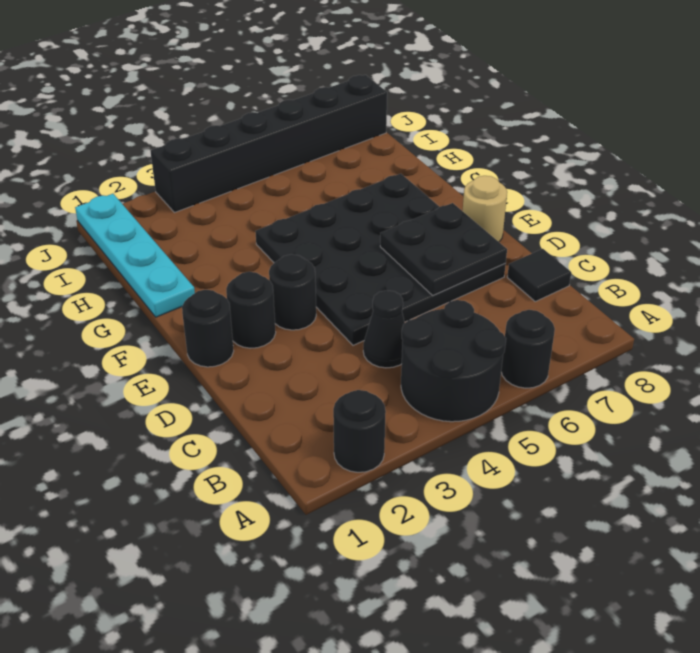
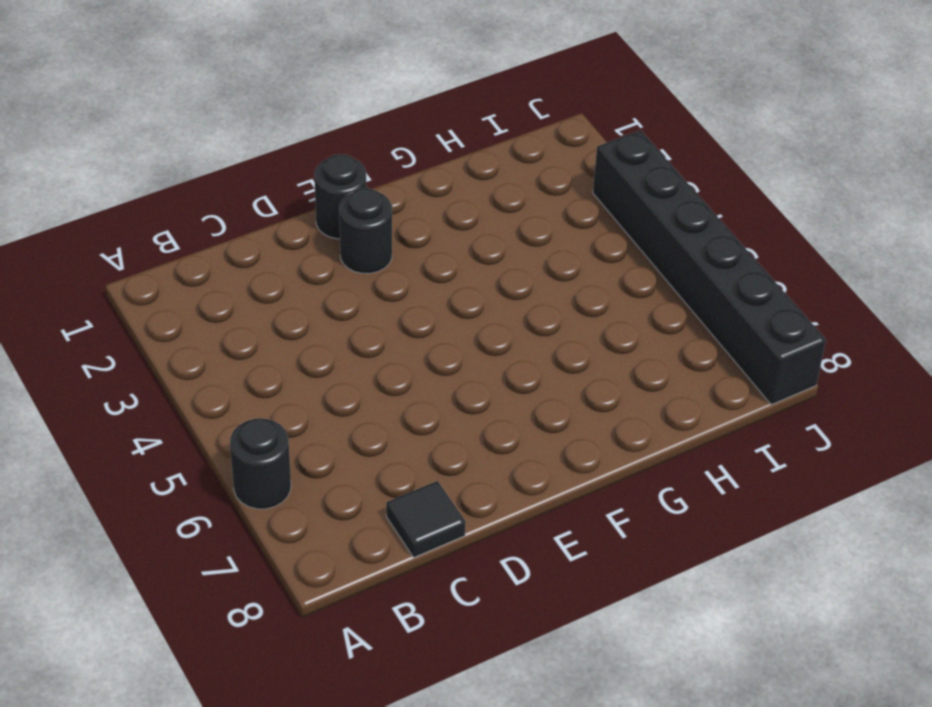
none -> black 1x1 round brick [333,390,386,472]
none -> black 2x2 round brick [401,300,506,422]
none -> black 1x1 cone [363,290,405,368]

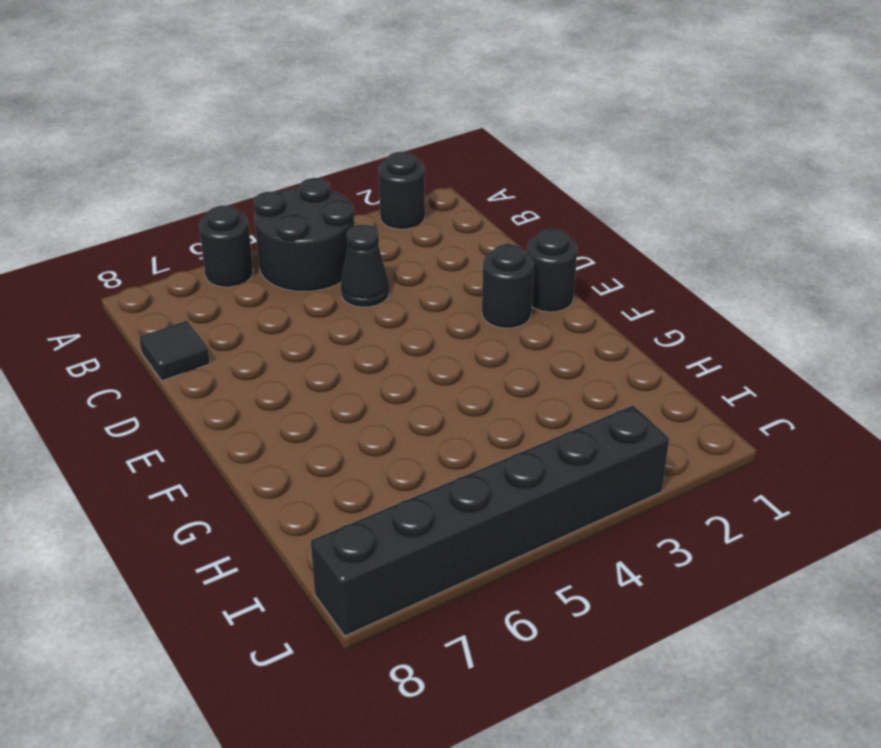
none -> black 4x4 plate [255,174,506,345]
none -> black 1x1 round brick [269,254,316,330]
none -> tan 1x1 round brick [463,176,507,242]

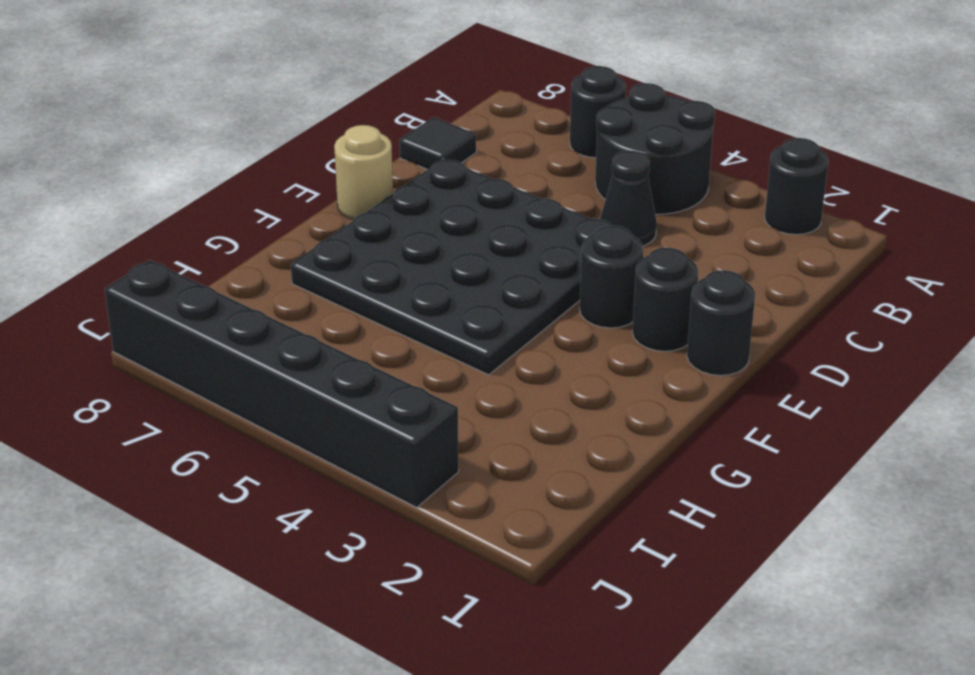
none -> cyan 1x4 plate [75,194,195,317]
none -> black 2x2 plate [380,203,507,296]

